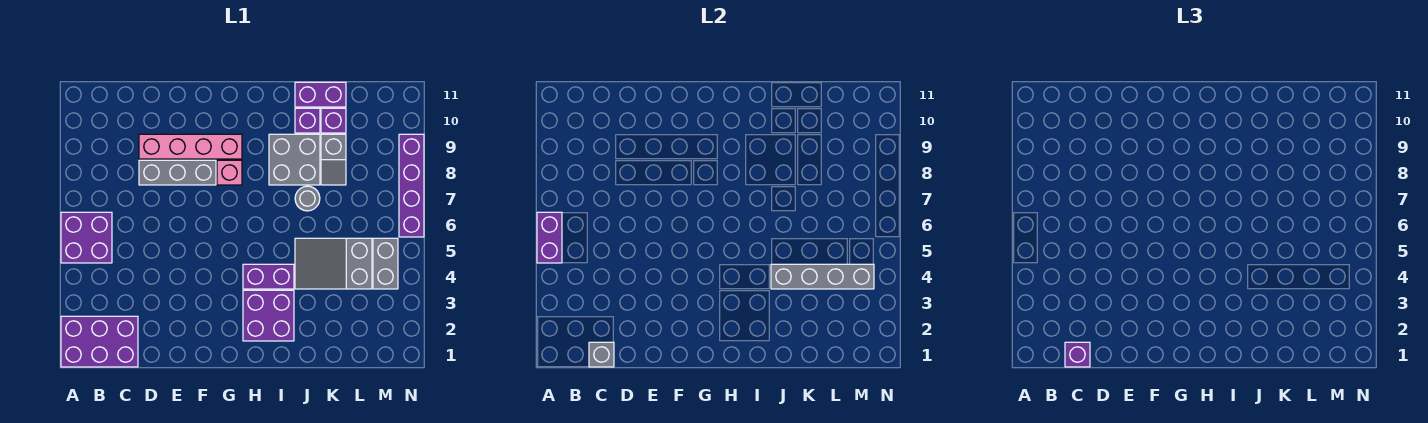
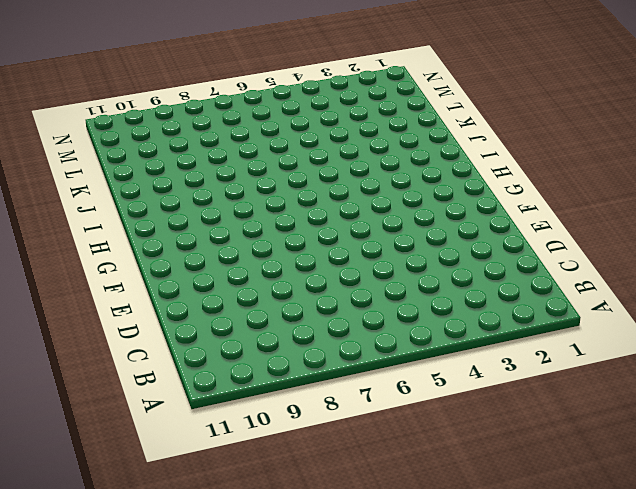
none -> purple 2x3 brick [61,316,138,367]
none -> purple 2x2 brick [61,212,112,263]
none -> grey 1x3 brick [139,160,216,185]

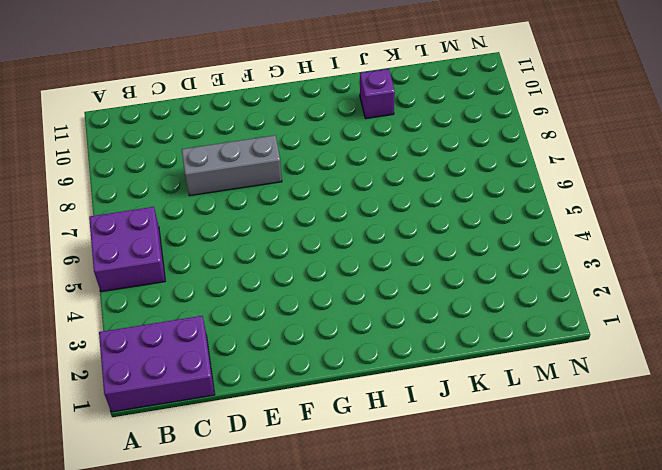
none -> pink 1x4 brick [139,134,242,159]
none -> pink 1x1 brick [217,160,242,185]
none -> purple 2x2 brick [243,290,294,341]

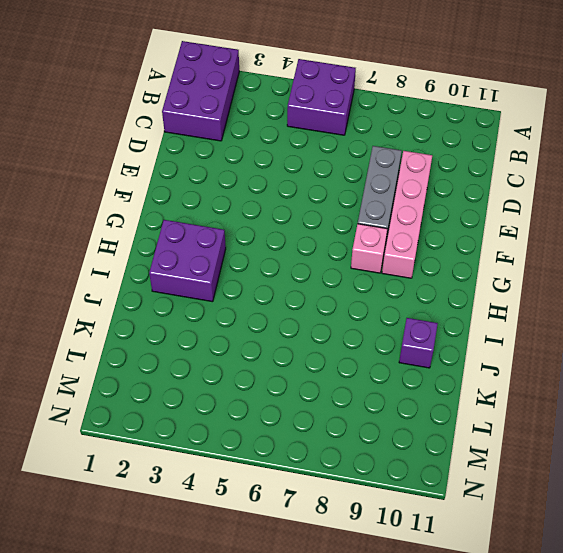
none -> purple 1x2 brick [243,264,294,289]
none -> grey 2x2 brick [269,134,320,185]
none -> grey 2x3 slope [295,238,372,289]

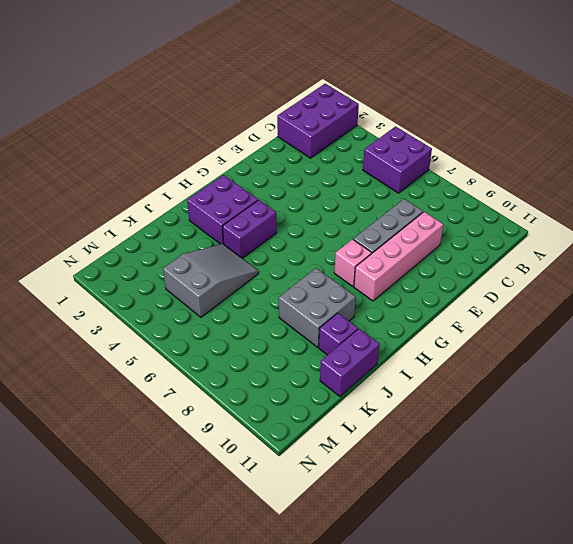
none -> grey 1x1 round brick [295,186,320,211]
none -> grey 1x2 slope [321,134,346,185]
none -> purple 1x1 brick [321,108,346,133]

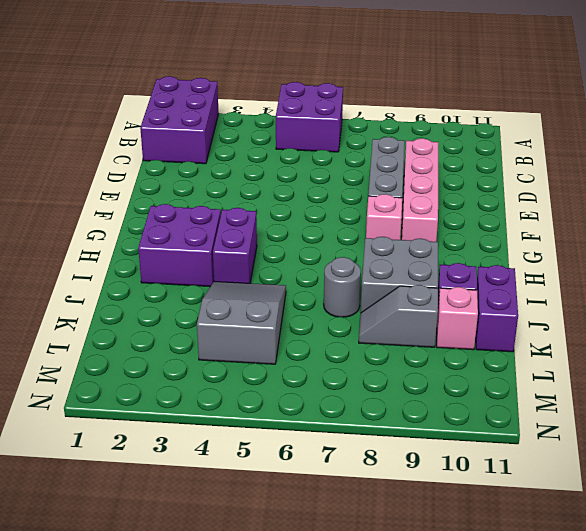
pink 1x1 brick [437,287,478,350] -> purple 1x1 brick [321,108,346,133]
none -> grey 1x2 brick [373,238,398,289]
none -> purple 1x4 brick [399,134,424,237]
none -> purple 1x2 brick [537,212,562,263]

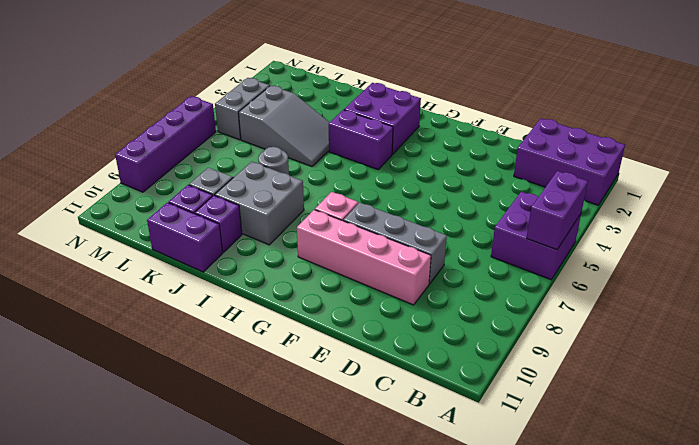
none -> grey 1x1 brick [589,342,614,367]
none -> grey 1x4 brick [771,264,874,289]
none -> purple 1x1 brick [1065,342,1090,367]

